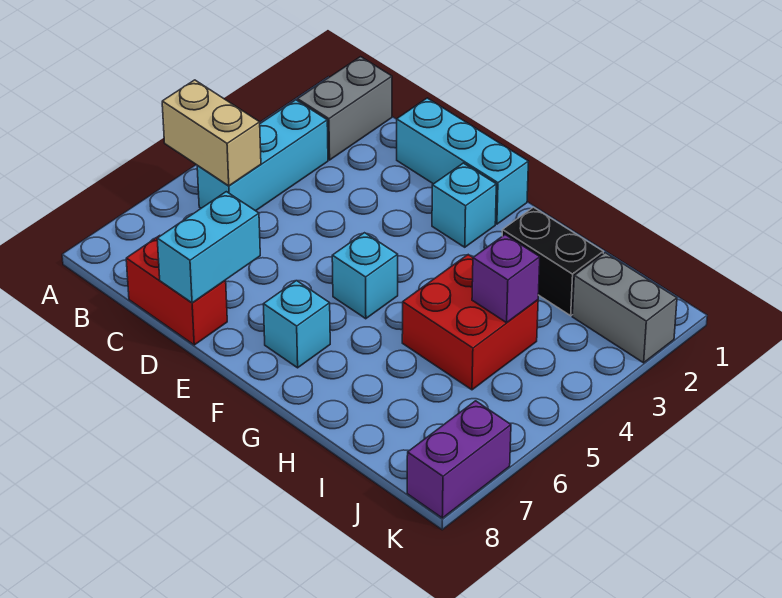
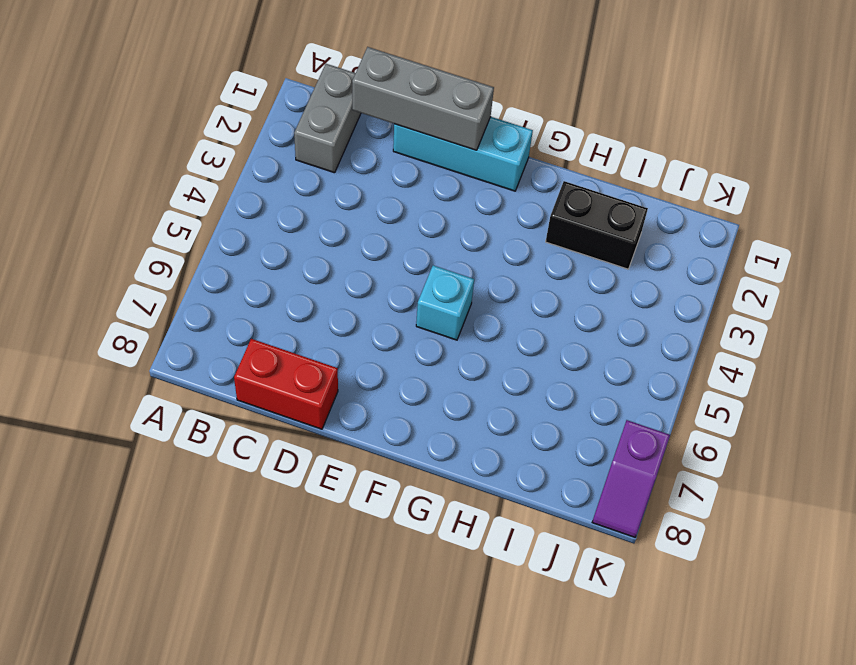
grey 1x3 brick [352,47,494,150] -> none
purple 1x2 slope [592,420,670,537] -> purple 1x2 brick [407,401,511,518]
none -> cyan 1x3 brick [197,100,328,211]
none -> cyan 1x1 brick [432,163,496,247]
none -> cyan 1x1 brick [263,281,330,368]

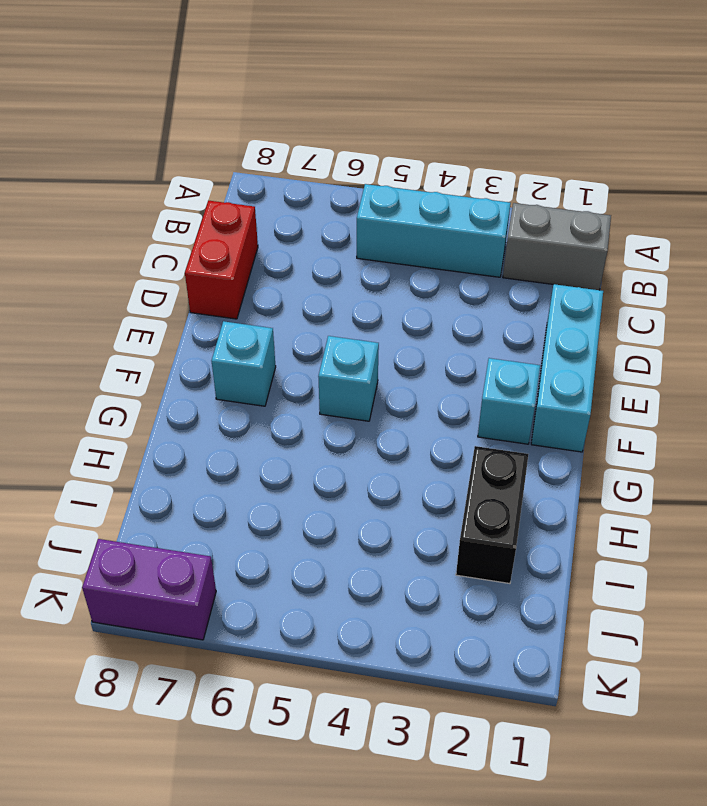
none -> red 2x2 brick [402,255,538,390]
none -> grey 1x2 brick [572,253,677,363]
none -> tan 1x2 brick [162,80,261,186]

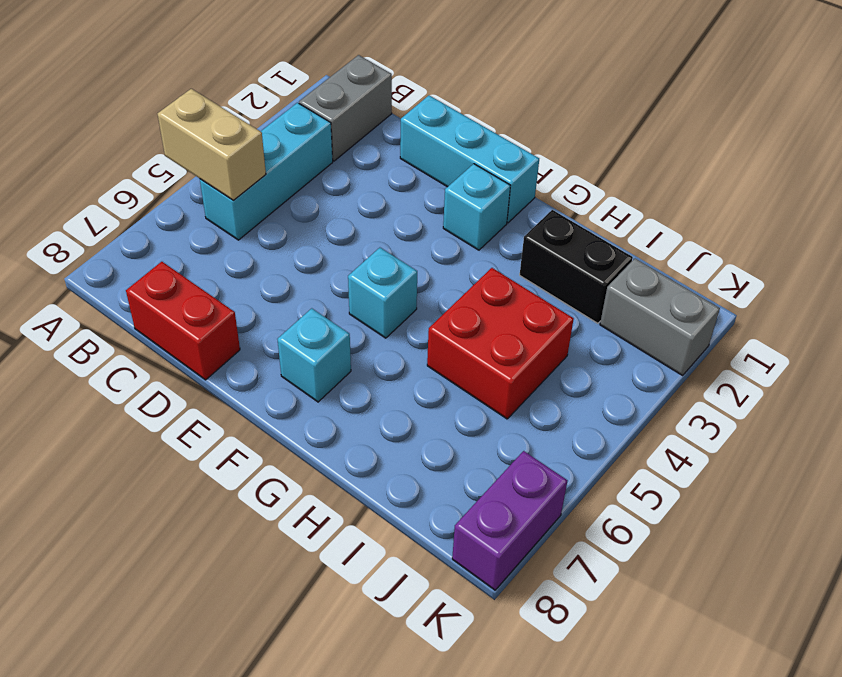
none -> cyan 1x2 brick [157,192,260,303]
none -> purple 1x1 brick [472,235,540,323]

